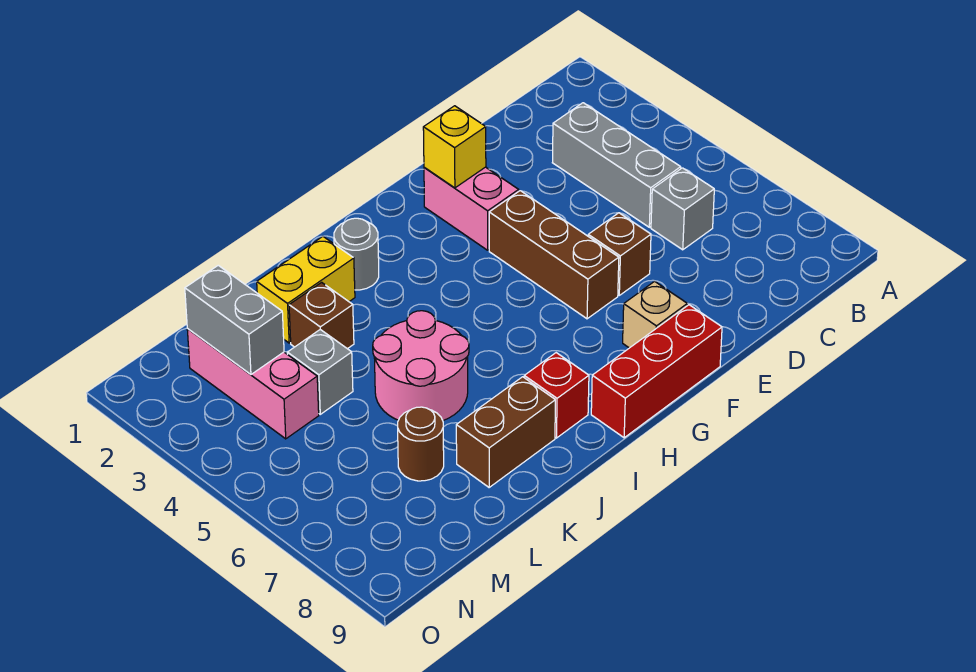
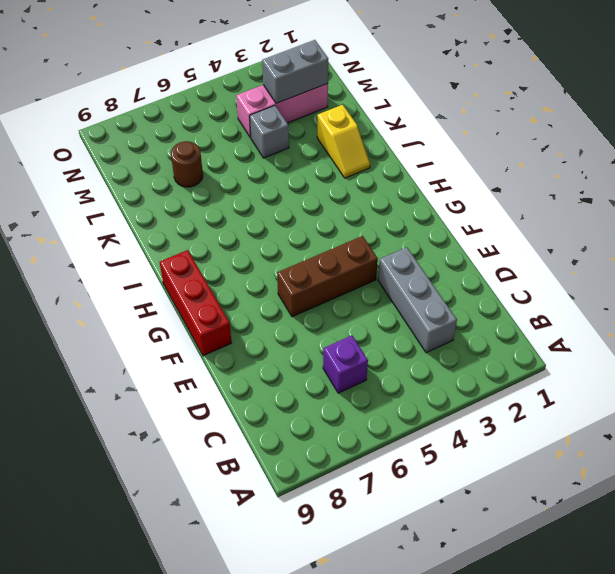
grey 1x3 brick [378,247,457,353] -> grey 1x3 brick turned to [552,103,681,227]
purple 1x1 brick [323,336,368,393] -> grey 1x1 brick [651,168,714,250]
yellow 1x2 slope [317,105,370,178] -> yellow 1x2 brick [257,236,355,343]
none -> brown 1x1 brick [588,213,651,295]
none -> pink 1x2 brick [424,167,519,250]
none -> tan 1x1 brick [623,281,687,348]

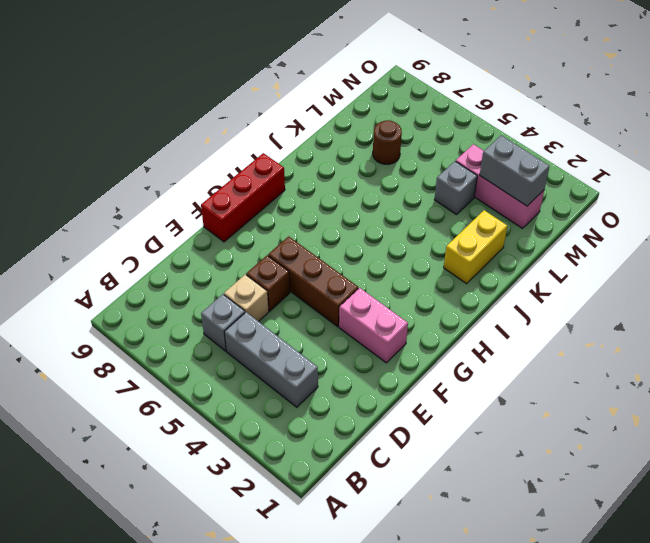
tan 1x1 brick [224,275,269,321] -> tan 1x1 brick moved to [623,281,687,348]
none -> grey 1x1 round brick [334,218,379,290]
none -> red 1x1 brick [524,353,589,438]
none -> pink 2x2 round brick [373,311,469,421]

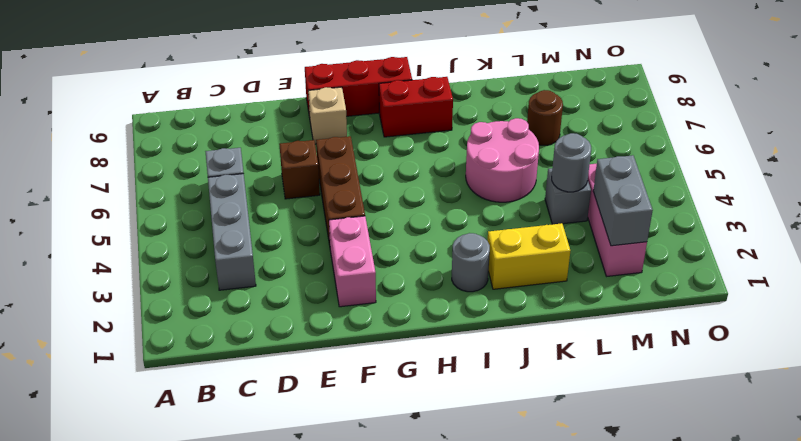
red 1x2 brick [379,77,453,137] -> red 1x1 brick [524,353,589,438]
grey 1x1 round brick [552,133,591,192] -> none
none -> brown 1x2 brick [456,377,555,487]
none -> brown 1x1 brick [289,282,354,349]
none -> yellow 1x1 brick [423,106,486,188]

